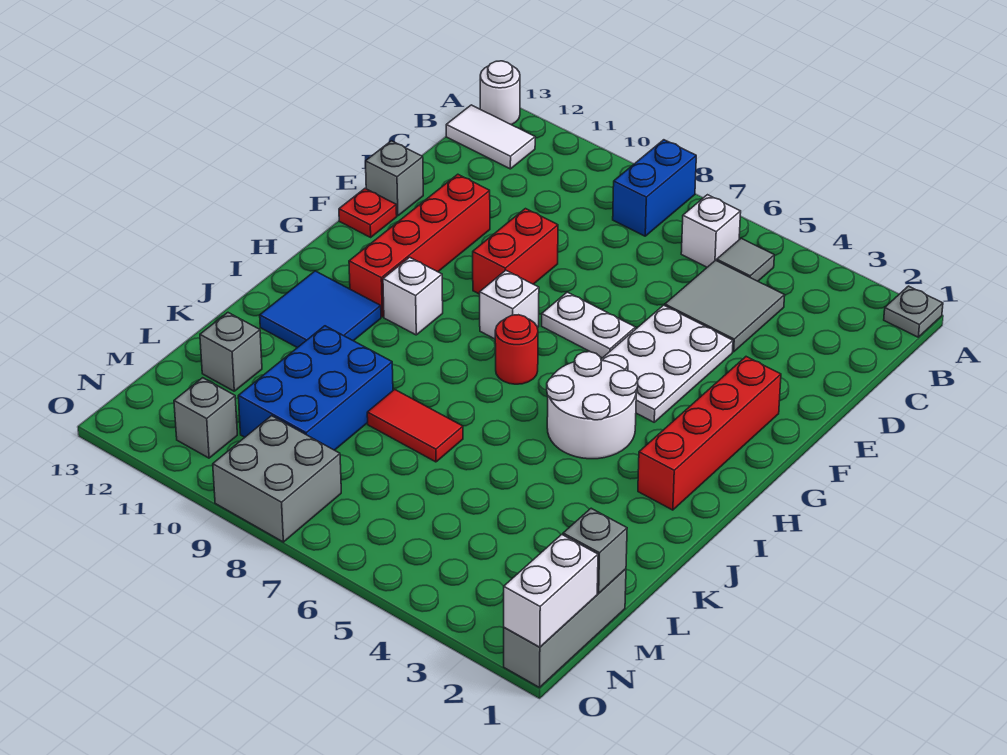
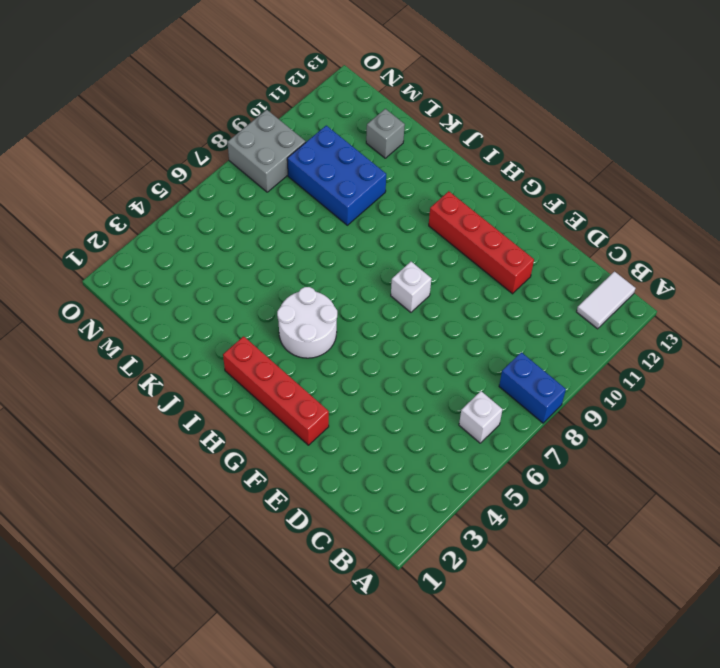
none -> grey 1x1 plate [884,286,943,337]
none -> white 1x1 round brick [480,61,520,125]
none -> grey 1x1 tile [717,238,774,281]

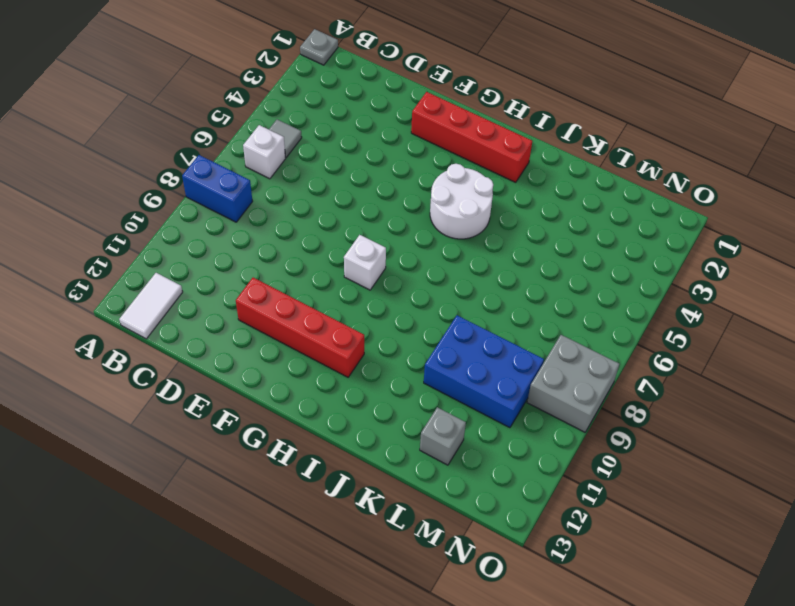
none -> white 1x1 round brick [480,61,520,125]
none -> grey 2x2 tile [665,260,785,352]
none -> white 2x3 plate [601,305,733,422]

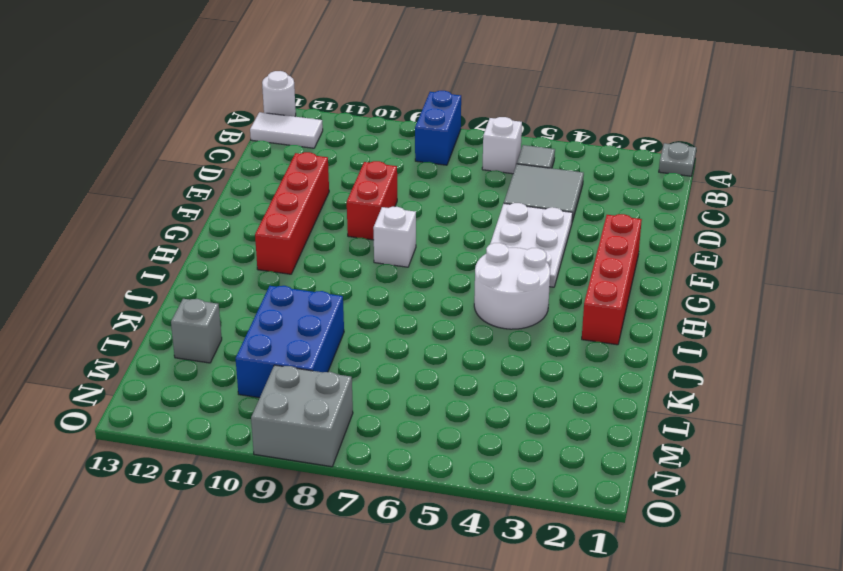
none -> grey 1x1 brick [366,141,423,216]
none -> white 1x2 plate [542,292,636,358]
none -> red 1x1 plate [339,189,397,237]

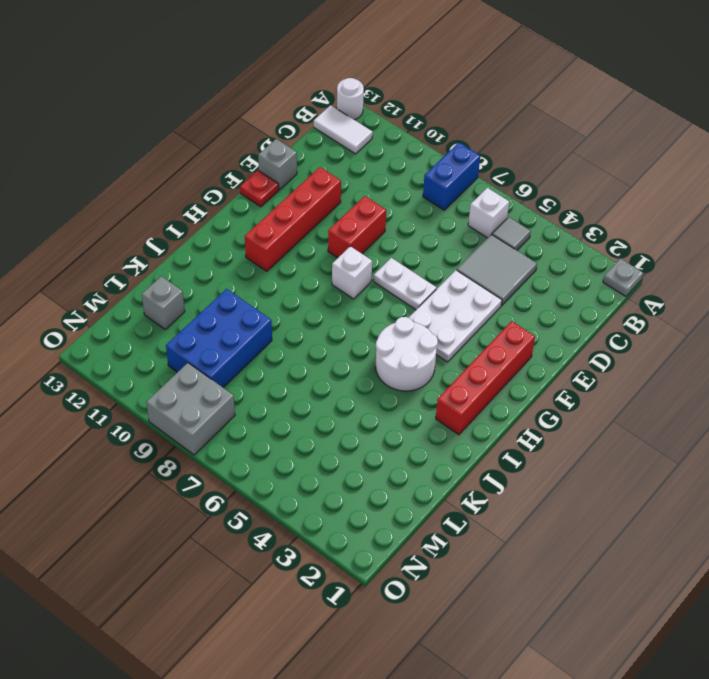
none -> red 1x1 round brick [495,315,538,384]
none -> white 1x1 brick [383,257,443,335]
none -> blue 2x2 tile [260,271,381,348]

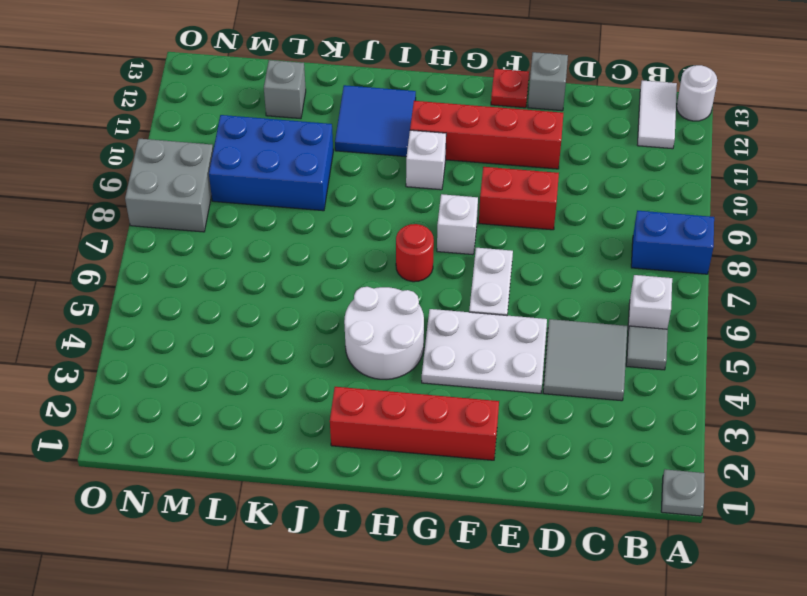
none -> red 1x2 tile [367,389,463,462]
none -> grey 1x3 brick [504,569,626,687]
none -> grey 1x1 brick [174,378,237,458]

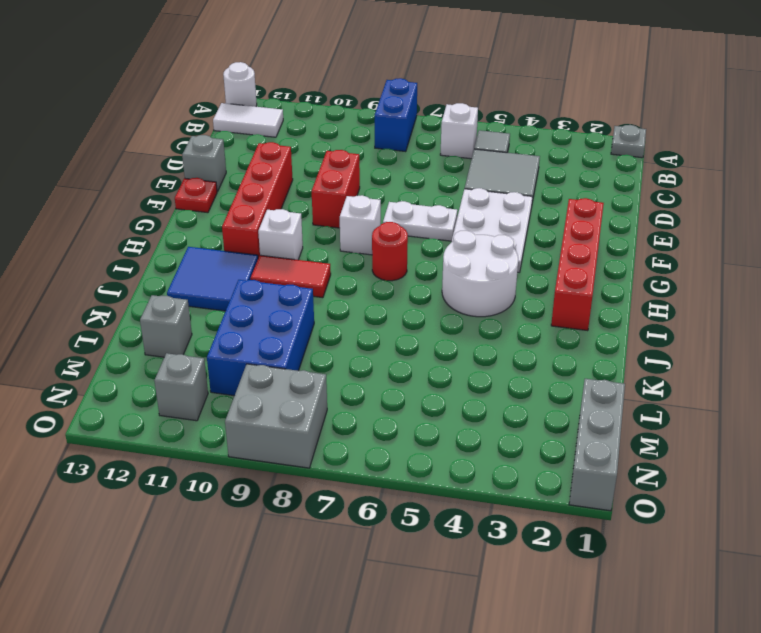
red 1x2 tile [251,255,331,298] -> red 1x2 tile moved to [367,389,463,462]
none -> grey 1x1 brick [563,508,627,593]
none -> white 1x2 brick [504,535,598,647]

